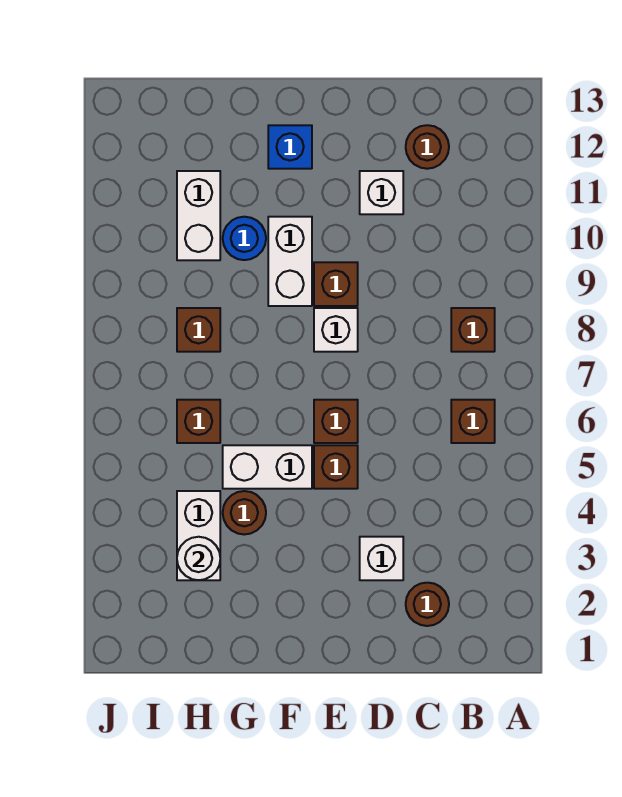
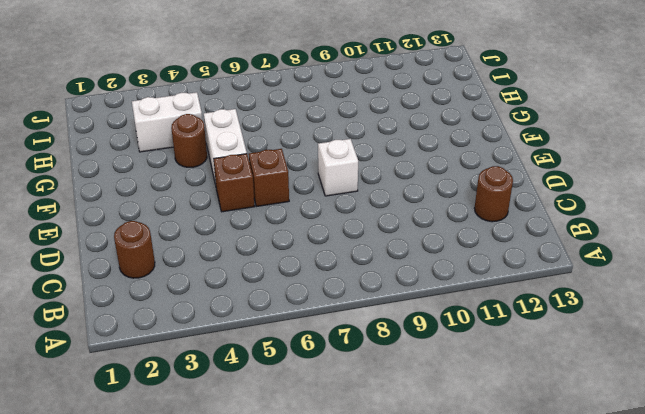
none -> brown 1x1 brick [451,400,495,443]
none -> brown 1x1 brick [451,308,495,352]
none -> white 1x1 brick [360,537,403,580]

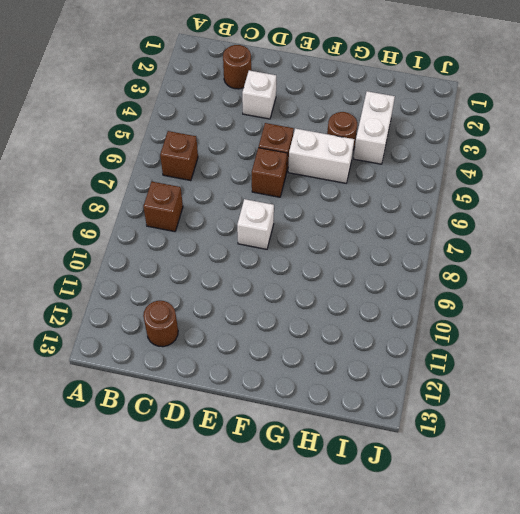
none -> white 1x1 brick [360,171,403,214]
none -> brown 1x1 brick [314,262,358,306]
none -> white 1x2 brick [268,217,312,306]

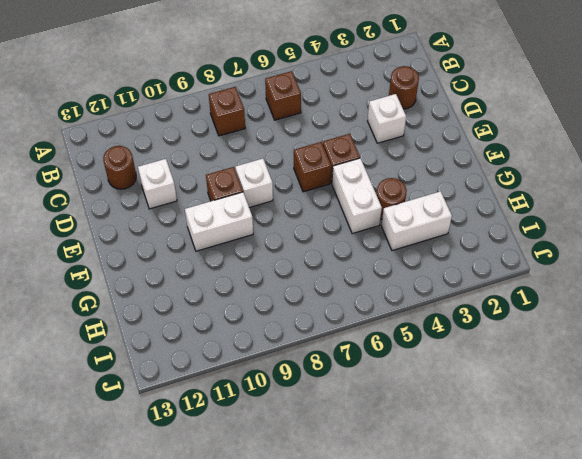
none -> blue 1x1 brick [268,125,312,169]
none -> blue 1x1 round brick [223,217,266,260]
none -> brown 1x1 brick [177,400,220,443]

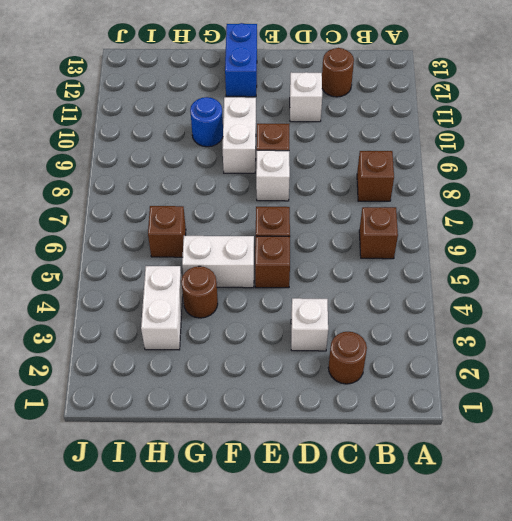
blue 1x2 brick [225,23,257,97] -> blue 1x1 brick [268,125,312,169]
none -> brown 1x1 brick [177,308,220,352]
none -> white 1x2 brick [177,171,220,260]
none -> white 1x1 round brick [177,537,220,580]

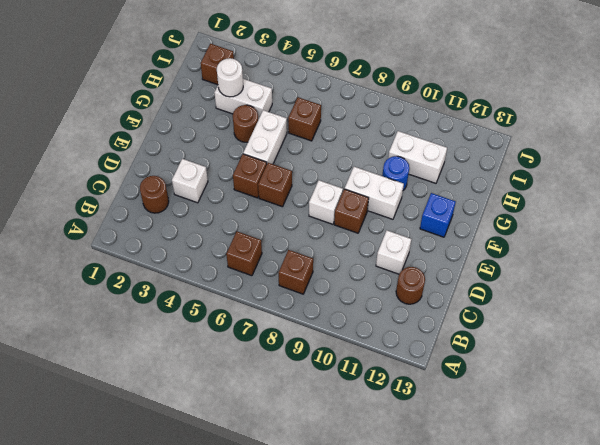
brown 1x1 brick [201,44,234,85] -> brown 1x1 brick moved to [177,308,220,352]

